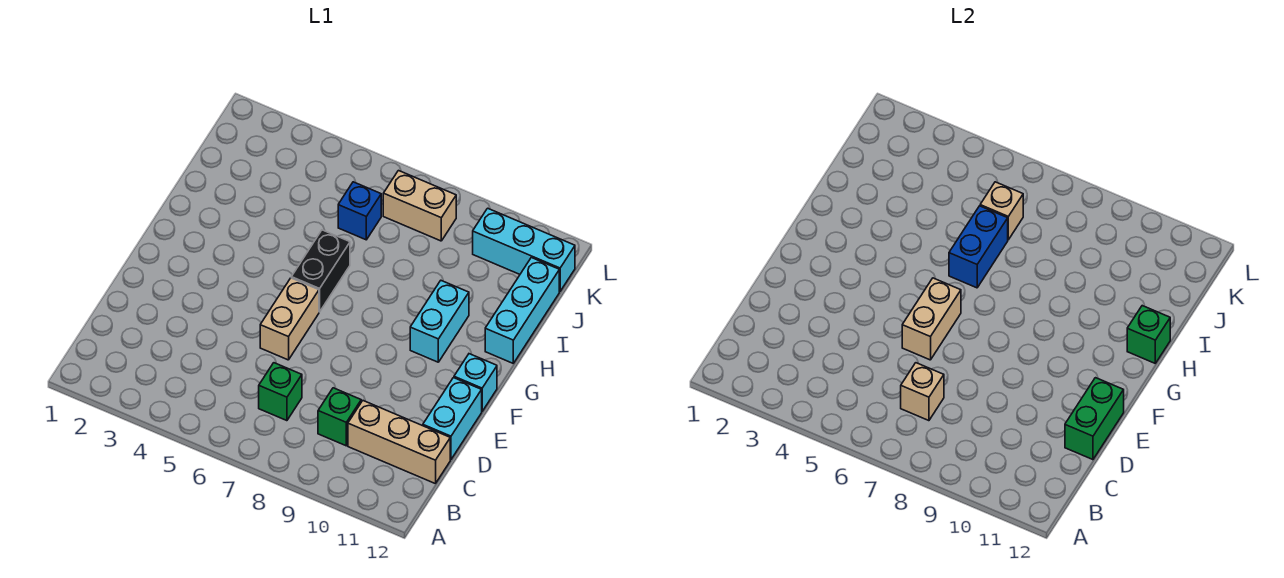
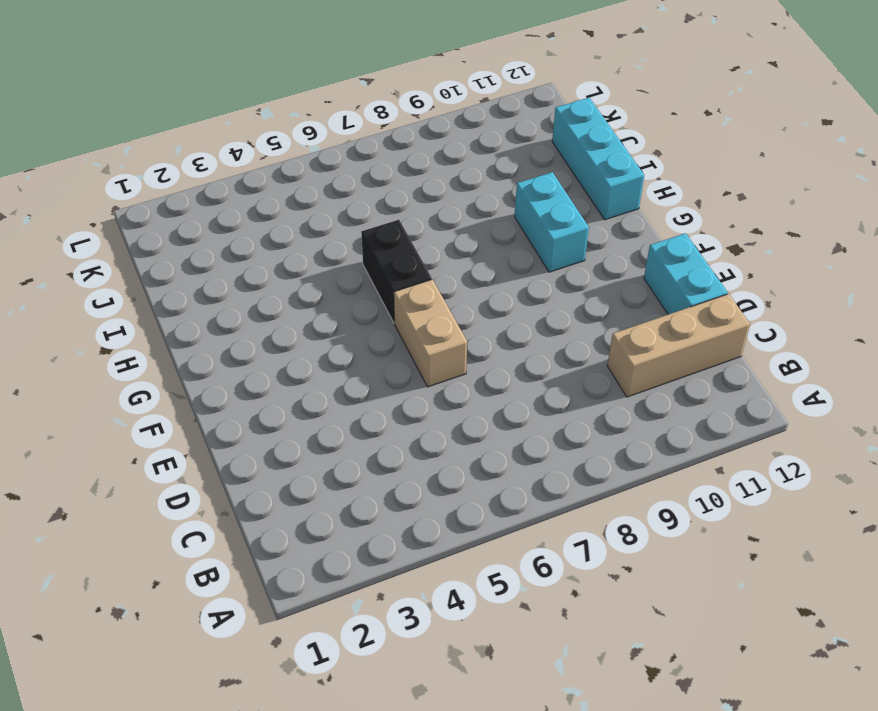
none -> green 1x1 brick [259,363,302,421]
none -> green 1x1 brick [318,388,361,446]
none -> cyan 1x1 brick [454,354,497,411]

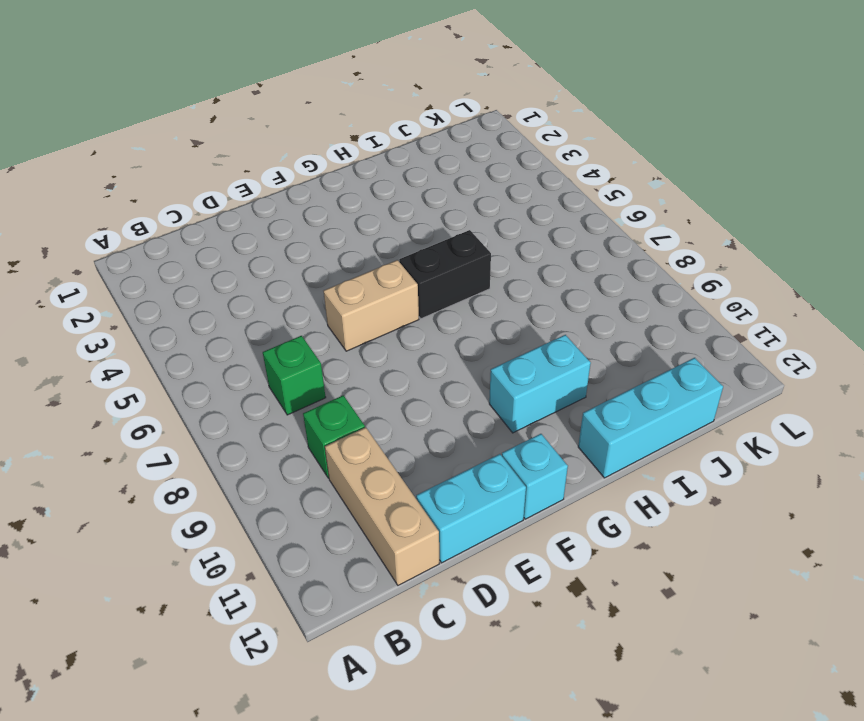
none -> blue 1x1 brick [338,182,381,240]
none -> tan 1x2 brick [383,171,456,241]
none -> cyan 1x3 brick [473,208,575,291]

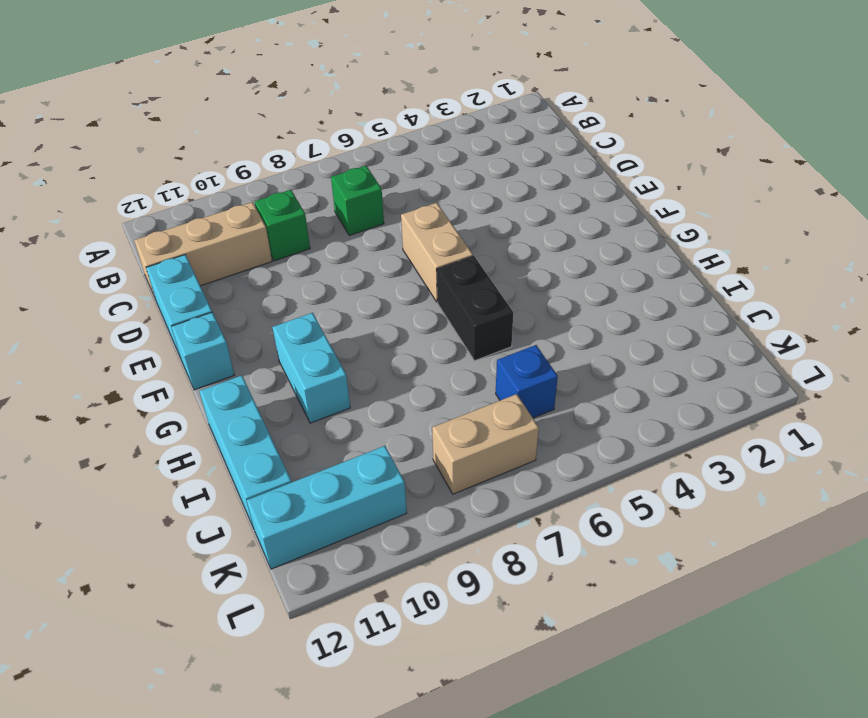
none -> tan 1x1 brick [901,363,944,421]
none -> green 1x2 brick [1065,378,1124,460]
none -> tan 1x2 brick [902,278,961,360]

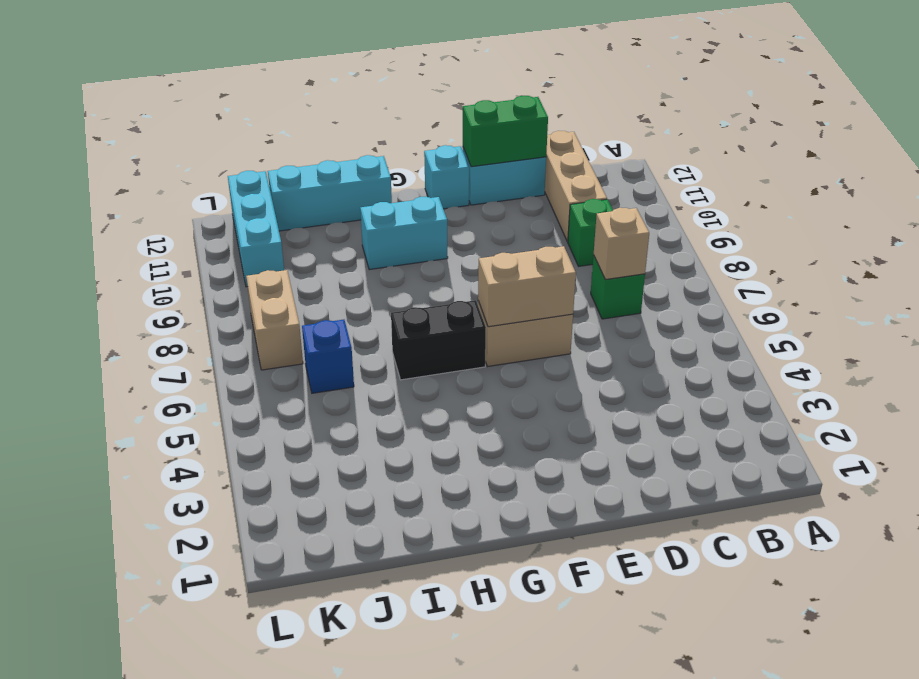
none -> blue 1x2 brick [949,206,1008,288]
none -> green 1x1 brick [1127,306,1170,363]
none -> tan 1x1 brick [980,182,1023,240]

